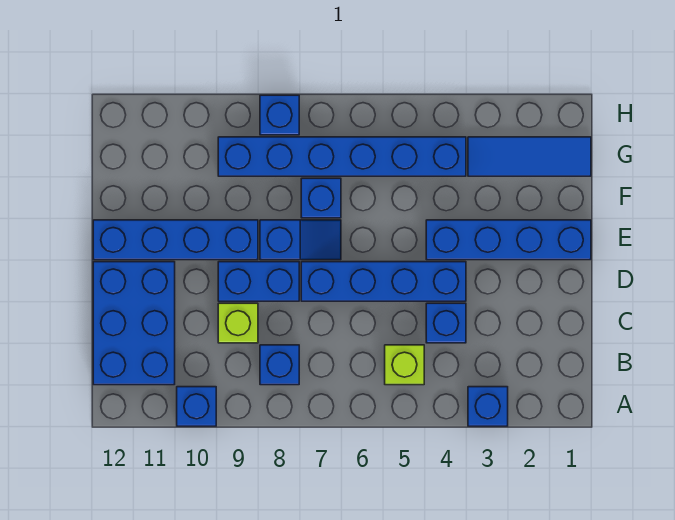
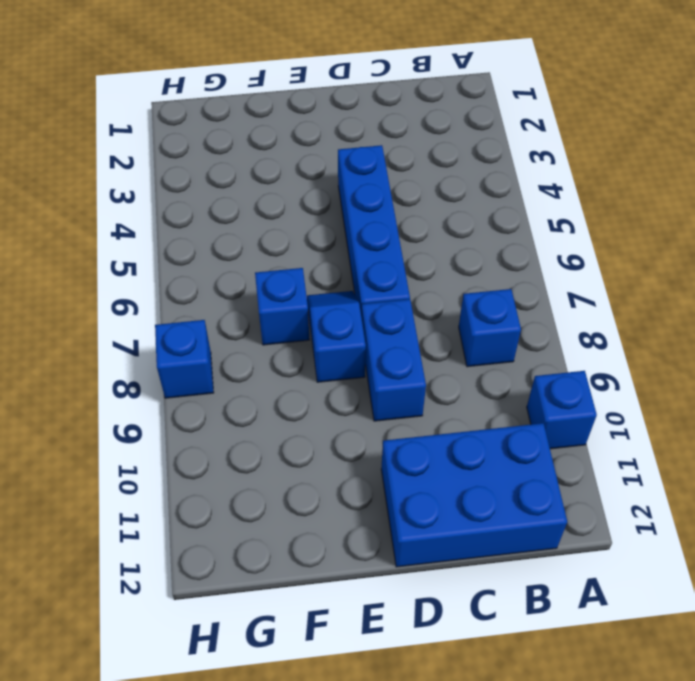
none -> blue 1x1 brick [468,387,508,426]
none -> lime 1x1 brick [385,345,424,385]
none -> blue 1x1 brick [426,303,466,343]

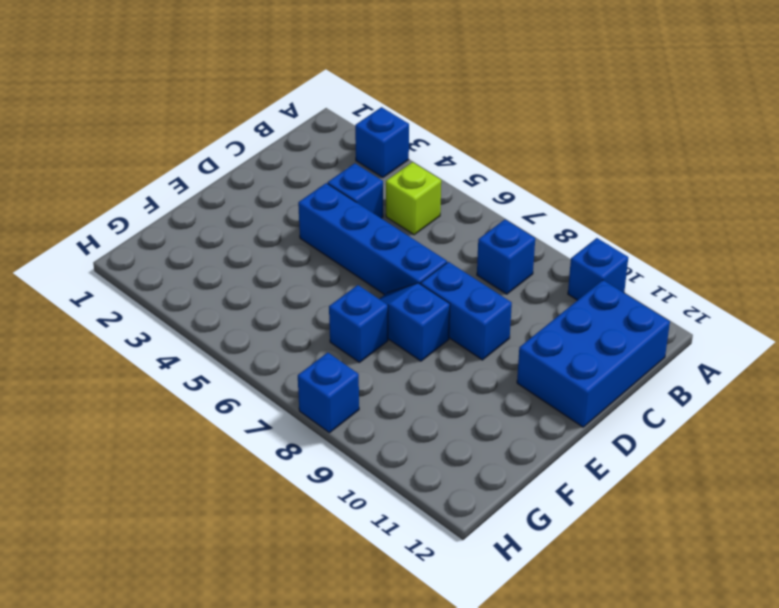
none -> lime 1x1 brick [218,303,258,343]
none -> blue 1x4 brick [426,220,591,260]
none -> blue 1x4 brick [93,220,258,260]

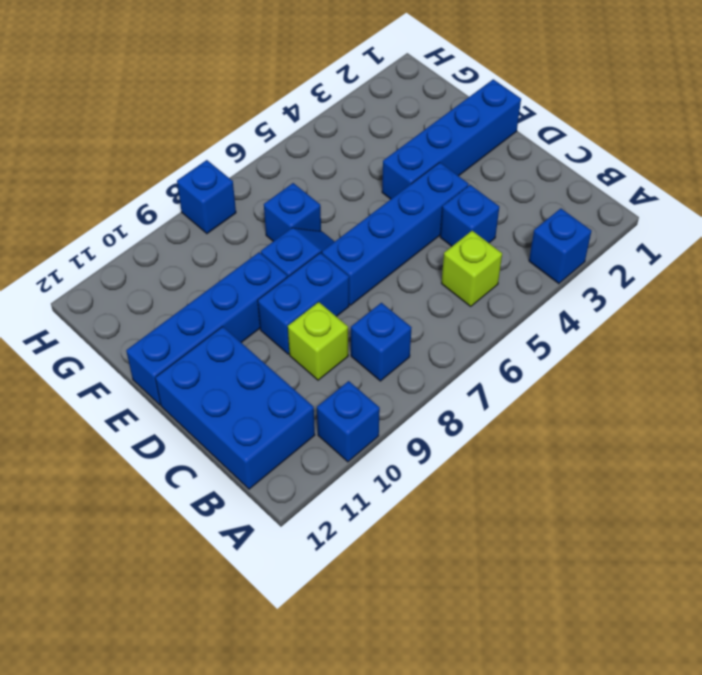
none -> blue 1x3 tile [468,137,591,176]
none -> blue 1x6 brick [218,137,466,176]

